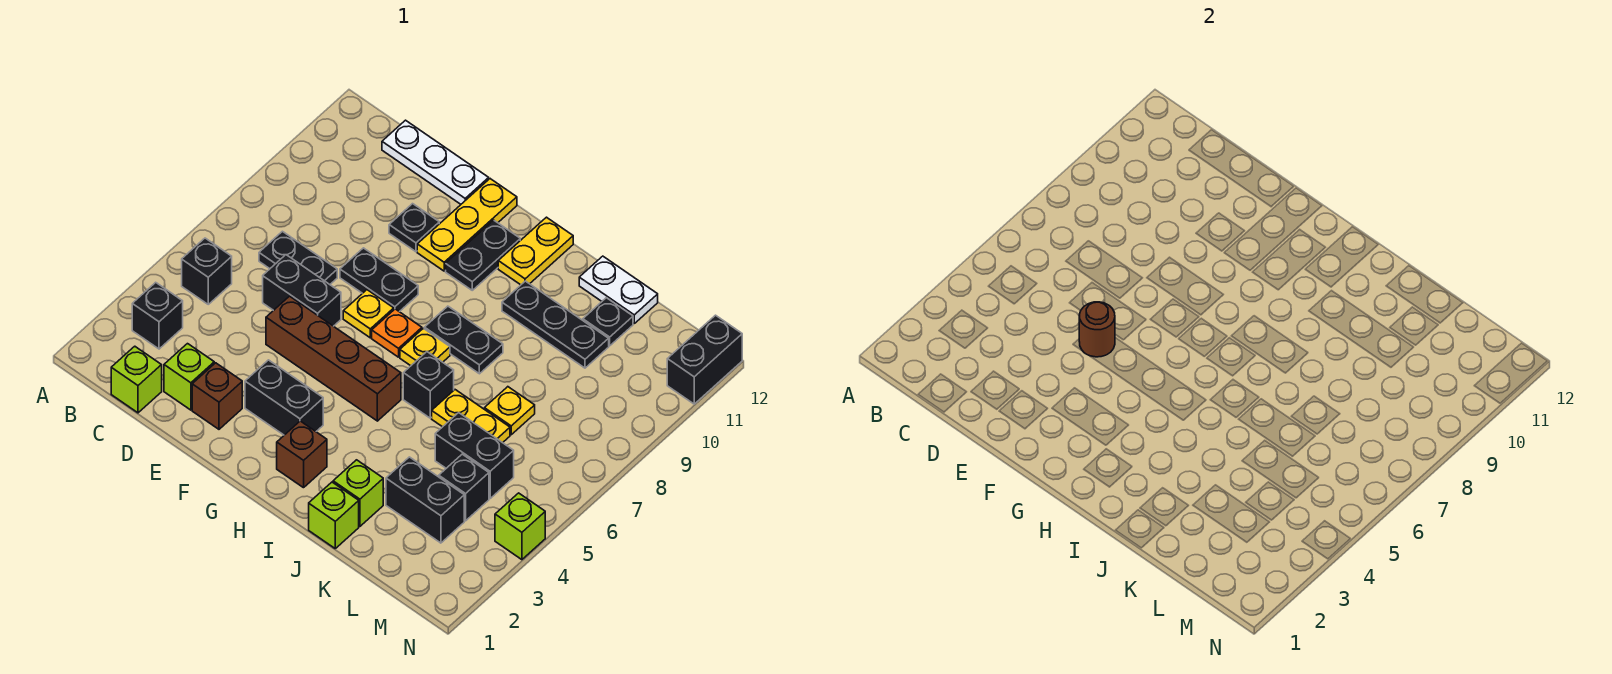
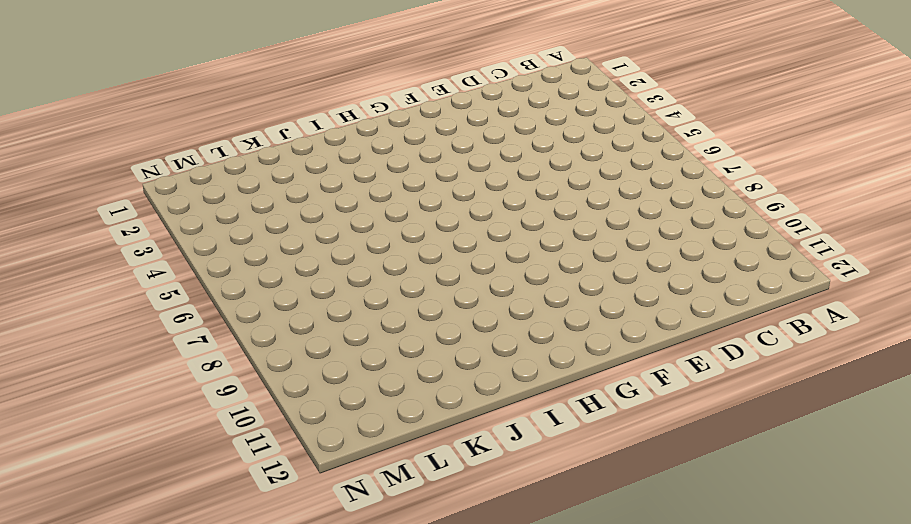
none -> black 1x1 brick [132,282,183,349]
none -> black 1x1 brick [182,238,232,304]
none -> lime 1x1 brick [111,346,162,413]
none -> black 1x2 plate [259,231,337,284]

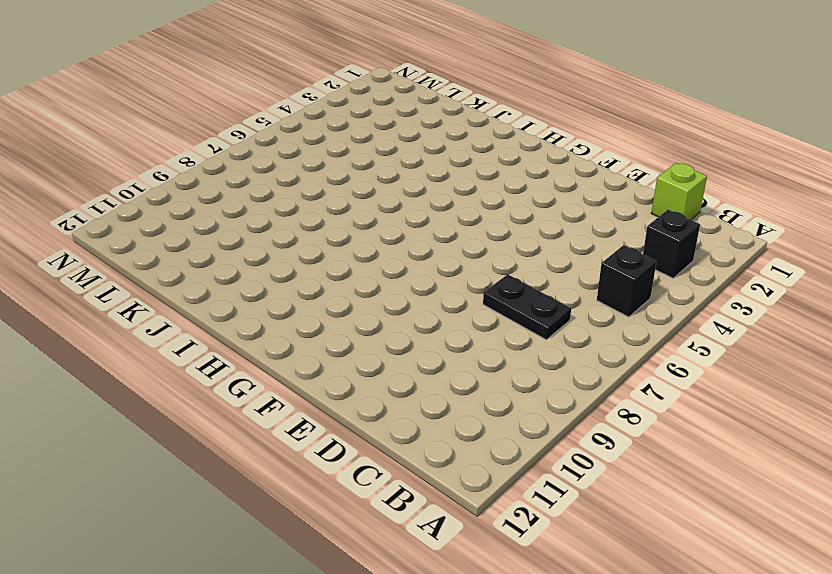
none -> white 1x3 plate [382,120,489,204]
none -> lime 1x1 brick [164,344,214,410]
none -> black 1x2 brick [263,255,341,326]
none -> brown 1x1 brick [192,363,242,429]

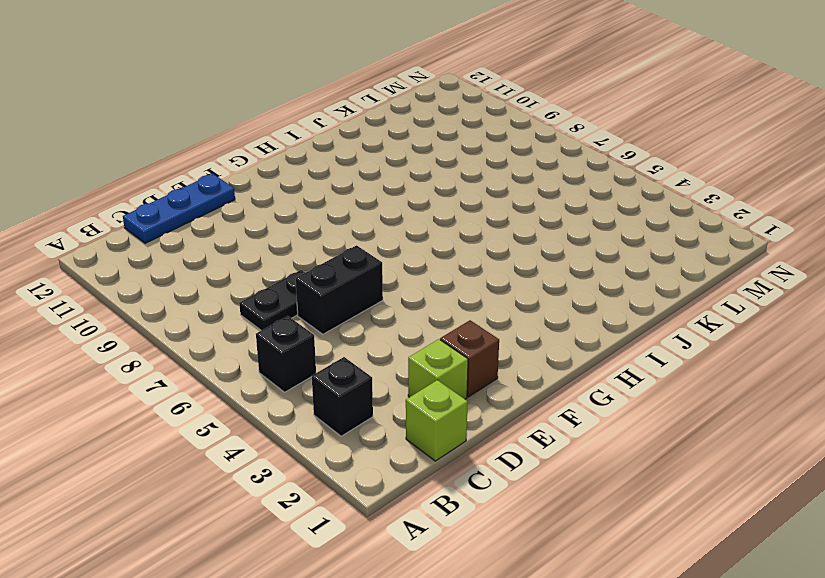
blue 1x3 plate [123,174,235,243] -> white 1x3 plate [382,120,489,204]
none -> brown 1x4 brick [266,296,401,421]
none -> black 1x2 plate [340,248,418,312]
none -> black 1x1 plate [389,204,439,252]
none -> black 1x2 brick [245,360,323,435]

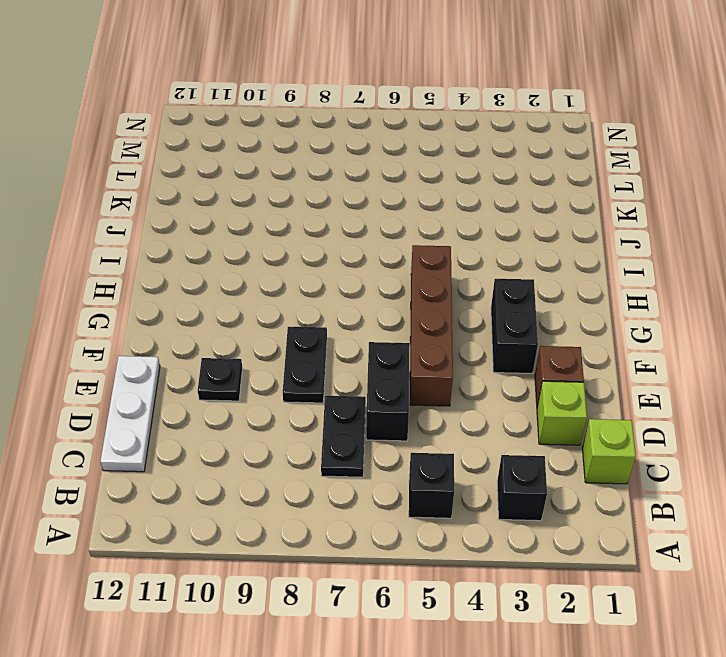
none -> yellow 1x1 plate [343,290,394,338]
none -> yellow 1x3 plate [417,179,517,271]
none -> orange 1x1 plate [372,309,422,357]
none -> black 1x2 plate [446,220,520,290]

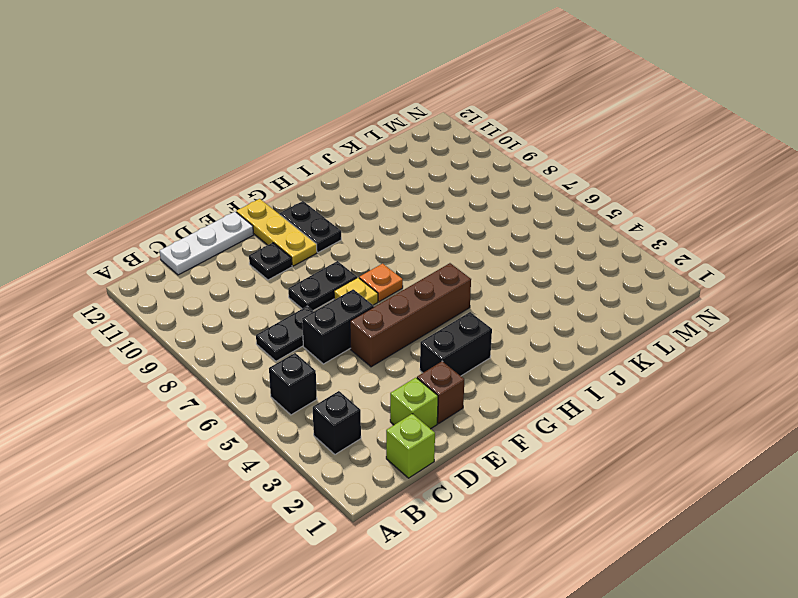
none -> brown 1x1 brick [277,421,327,488]
none -> yellow 1x1 plate [400,328,450,366]
none -> black 1x2 plate [424,306,503,374]
none -> yellow 1x2 plate [498,217,573,285]

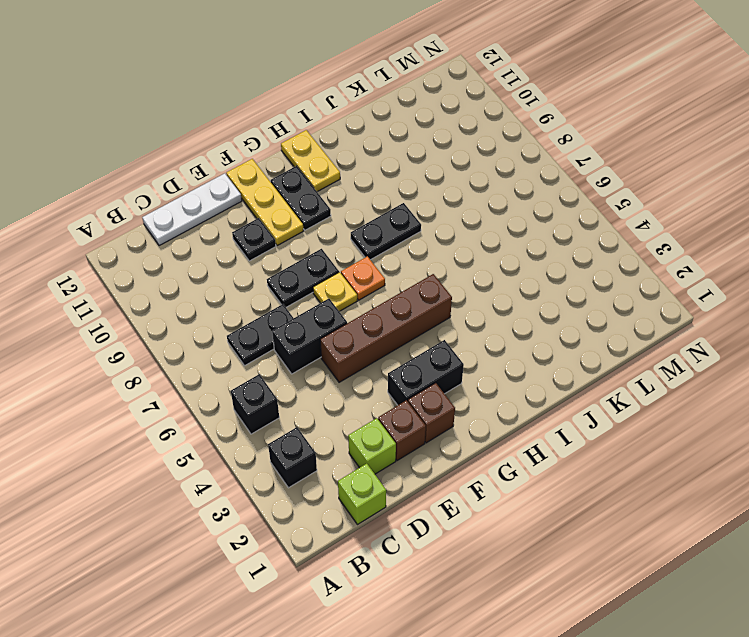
brown 1x1 brick [408,383,455,443] -> brown 1x1 brick moved to [277,421,327,488]
none -> yellow 1x1 plate [400,328,450,366]
none -> black 1x1 brick [403,352,454,418]
none -> black 1x3 plate [502,281,609,368]
none -> lime 1x1 brick [309,482,359,548]

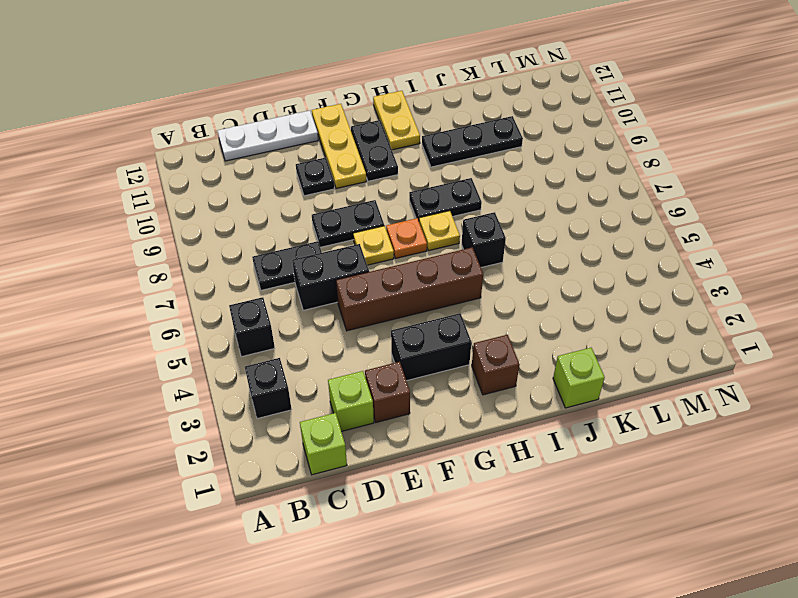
none -> lime 1x1 brick [333,460,383,526]
none -> yellow 1x2 plate [432,390,510,443]
none -> white 1x2 plate [579,256,658,323]
none -> black 1x2 brick [386,457,464,543]

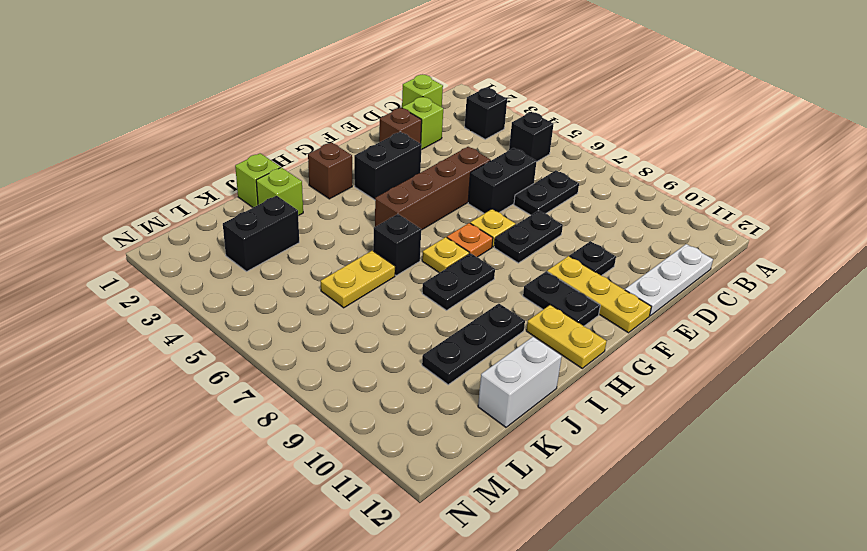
white 1x2 brick [478,337,562,427] -> white 1x2 plate [579,256,658,323]
none -> black 1x2 brick [435,413,514,498]
none -> yellow 1x1 plate [484,387,535,435]
none -> black 1x1 plate [583,298,633,346]
none -> black 1x1 brick [439,454,489,521]

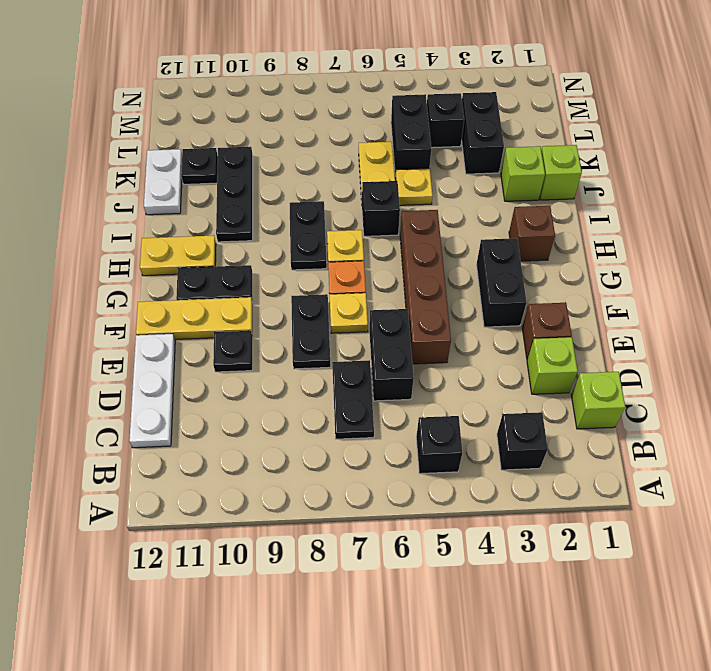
yellow 1x1 plate [395,168,433,205] -> yellow 1x1 plate moved to [484,387,535,435]
none -> lime 1x1 brick [495,493,545,560]
none -> black 1x2 brick [667,315,742,404]
none -> brown 1x1 round brick [1079,302,1115,357]

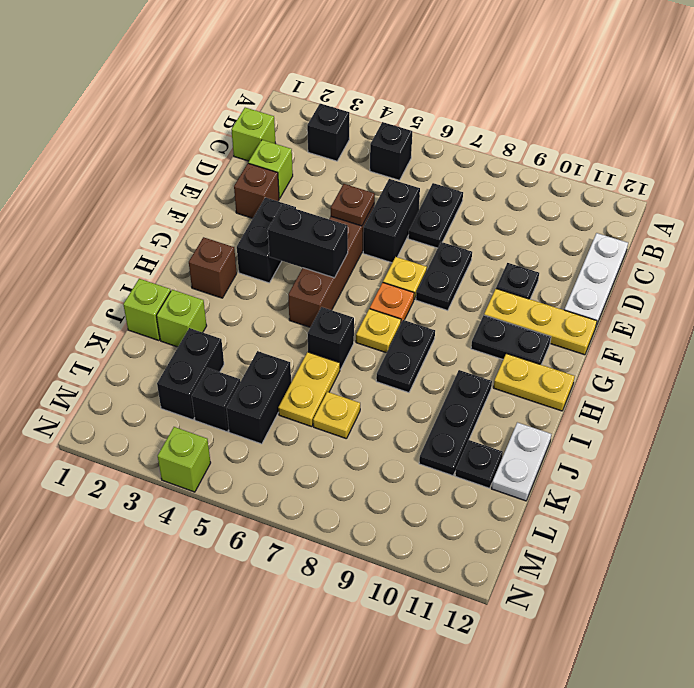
brown 1x1 plate [331,184,375,226] -> brown 1x1 round brick [1079,302,1115,357]
black 1x2 brick [268,205,348,278] -> black 1x2 brick moved to [667,315,742,404]

